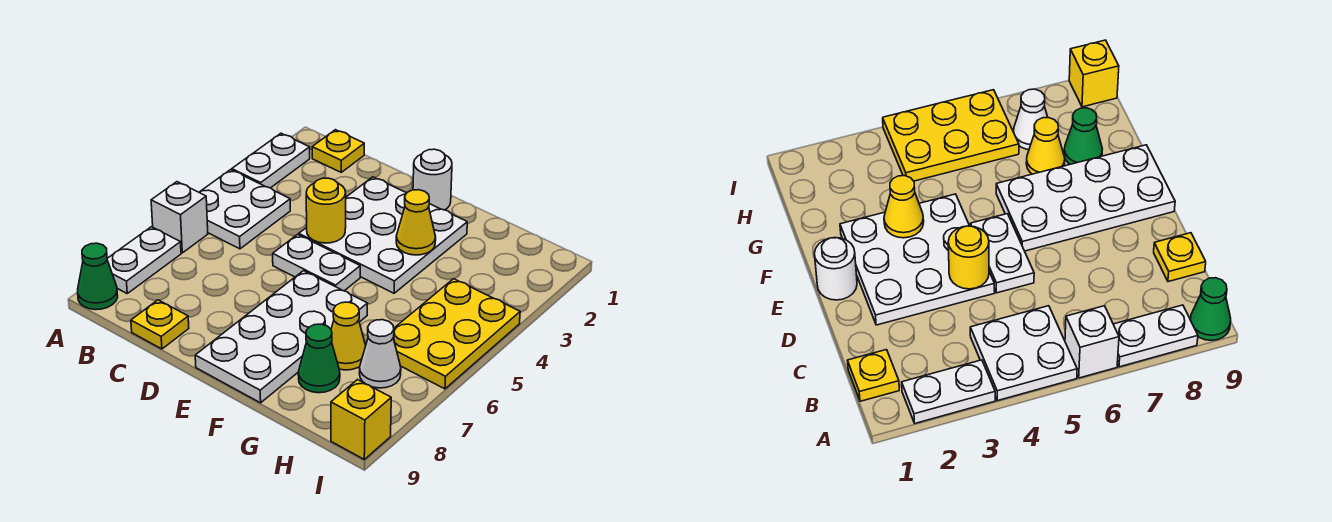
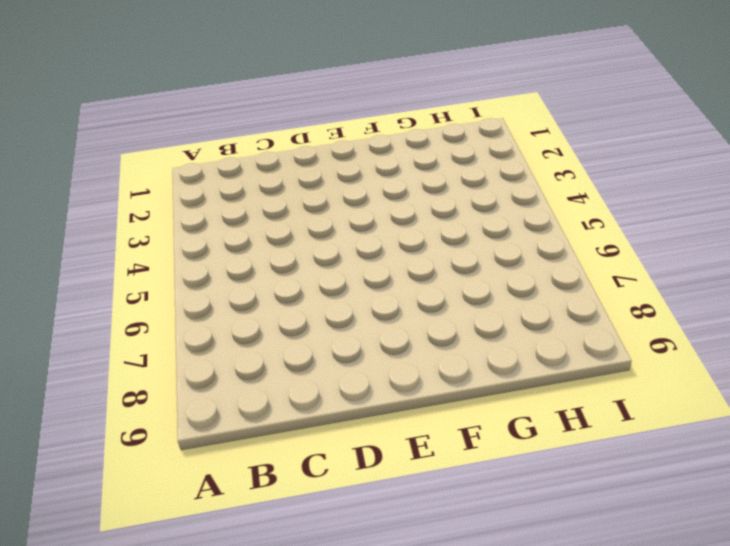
none -> white 1x2 plate [232,133,310,188]
none -> white 2x2 plate [199,170,290,249]
none -> white 1x1 brick [151,182,208,253]

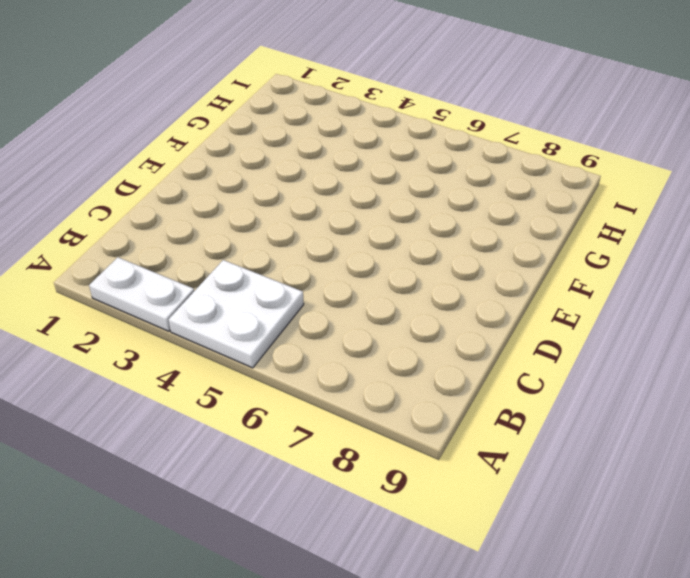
none -> white 1x1 brick [151,182,208,253]
none -> white 1x2 plate [107,227,181,293]
none -> green 1x1 cone [78,243,118,310]

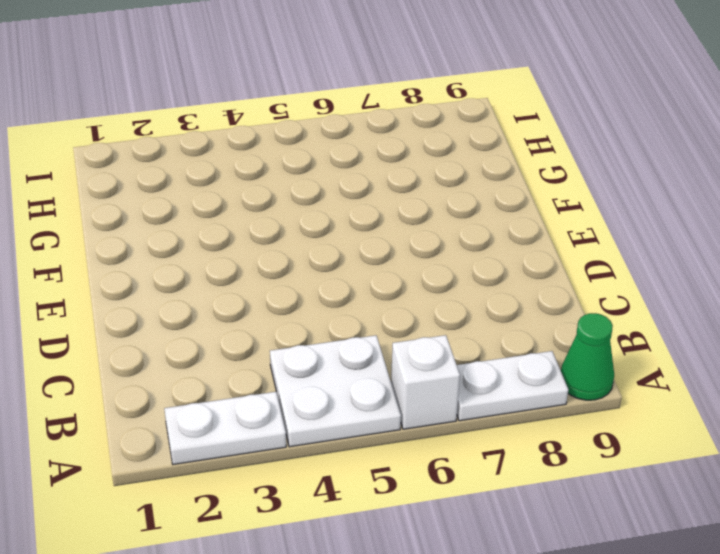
none -> yellow 1x1 plate [312,130,364,172]
none -> yellow 1x1 plate [131,300,189,349]
none -> white 3x3 plate [299,177,467,293]

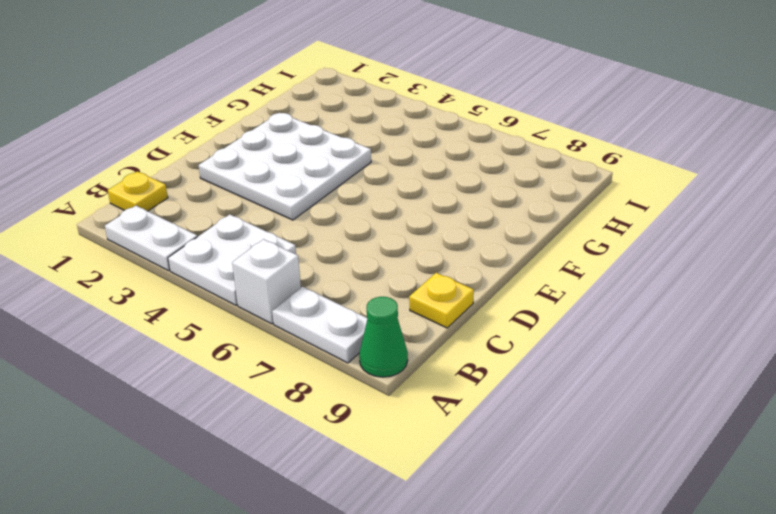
none -> white 1x2 plate [273,235,360,291]
none -> white 1x1 round brick [413,149,452,210]
none -> white 2x4 plate [195,271,368,403]

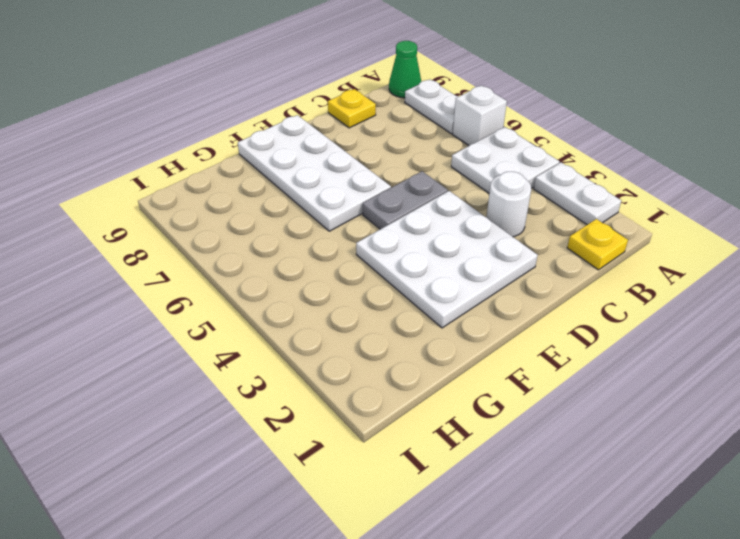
white 1x1 round brick [486,172,531,237] -> white 1x1 round brick moved to [413,149,452,210]
grey 1x2 plate [363,171,448,229] -> white 1x2 plate [273,235,360,291]
none -> yellow 1x1 cone [331,302,366,370]
none -> green 1x1 cone [298,324,340,393]
none -> yellow 2x3 plate [393,279,520,389]

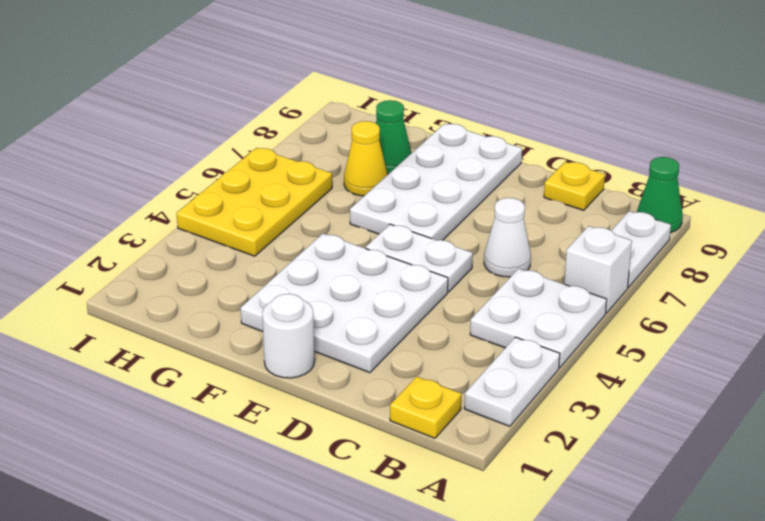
white 1x1 cone [484,198,531,277] -> white 1x1 cone moved to [359,320,401,388]
none -> yellow 1x1 brick [331,380,391,459]
none -> yellow 1x1 round brick [306,178,346,243]
none -> yellow 1x1 cone [396,190,436,255]

